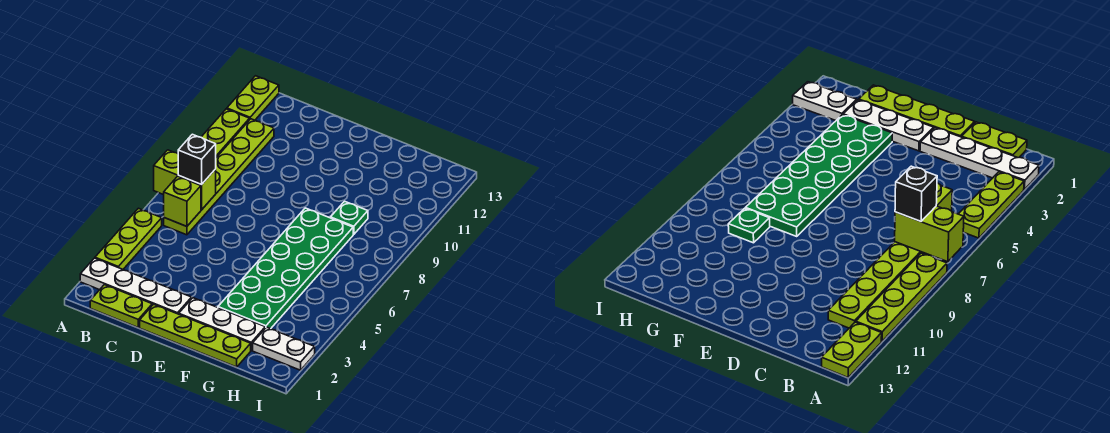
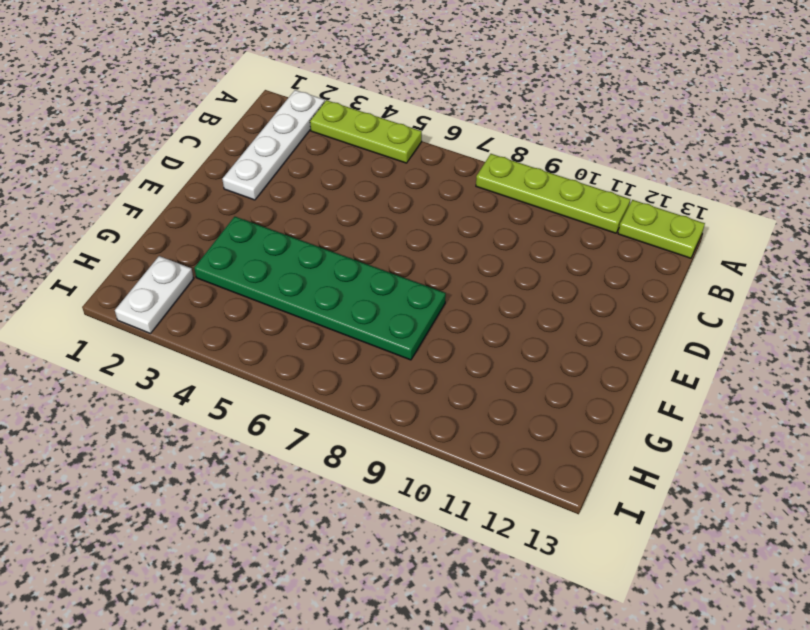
none -> lime 1x2 plate [90,285,152,327]
none -> lime 1x6 plate [164,119,274,235]
none -> lime 1x4 plate [140,304,251,367]

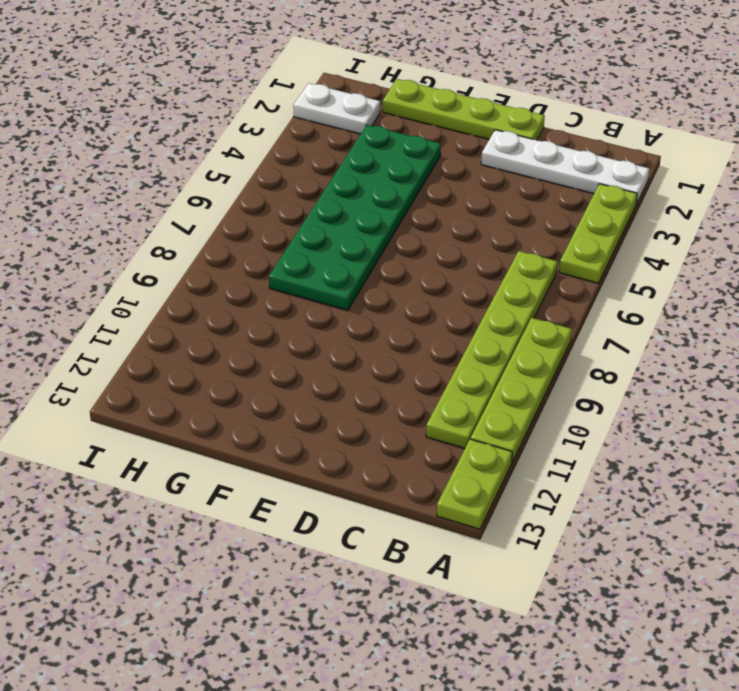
none -> lime 1x2 plate [90,285,152,327]
none -> white 1x3 plate [179,298,265,350]
none -> green 1x1 plate [330,201,368,234]

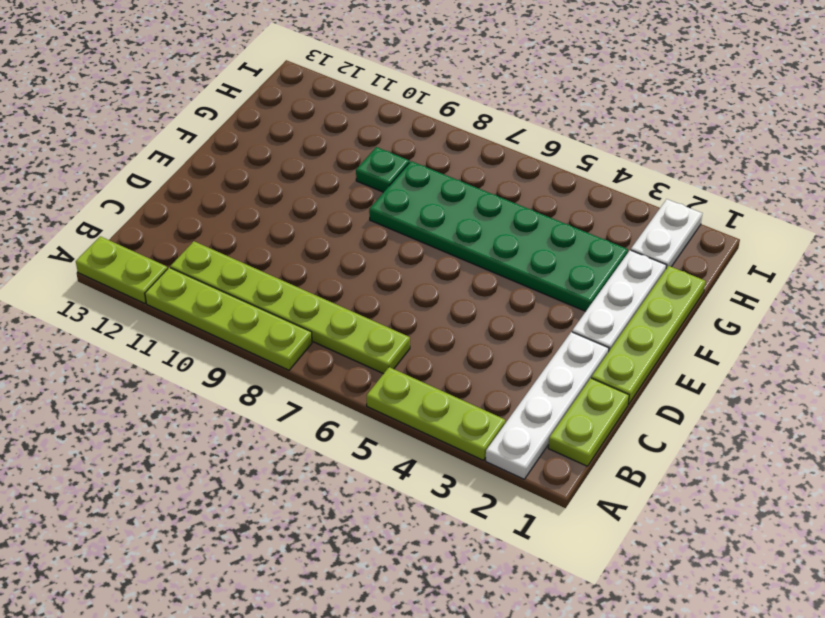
none -> lime 1x2 brick [154,150,216,210]
none -> lime 1x1 brick [164,176,201,226]
none -> black 1x1 brick [178,134,216,185]

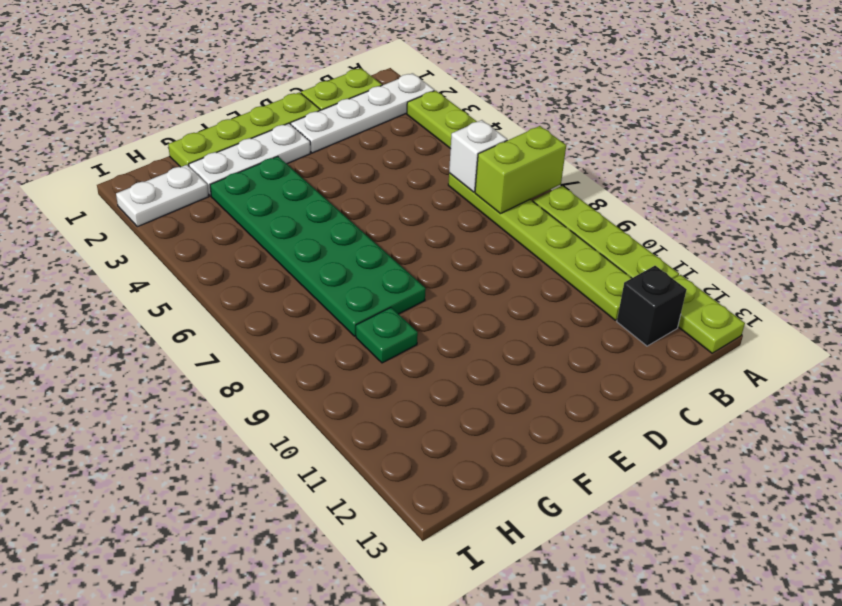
white 1x1 brick [449,120,507,192] -> lime 1x1 brick [164,176,201,226]
black 1x1 brick [617,266,687,346] -> black 1x1 brick moved to [178,134,216,185]

